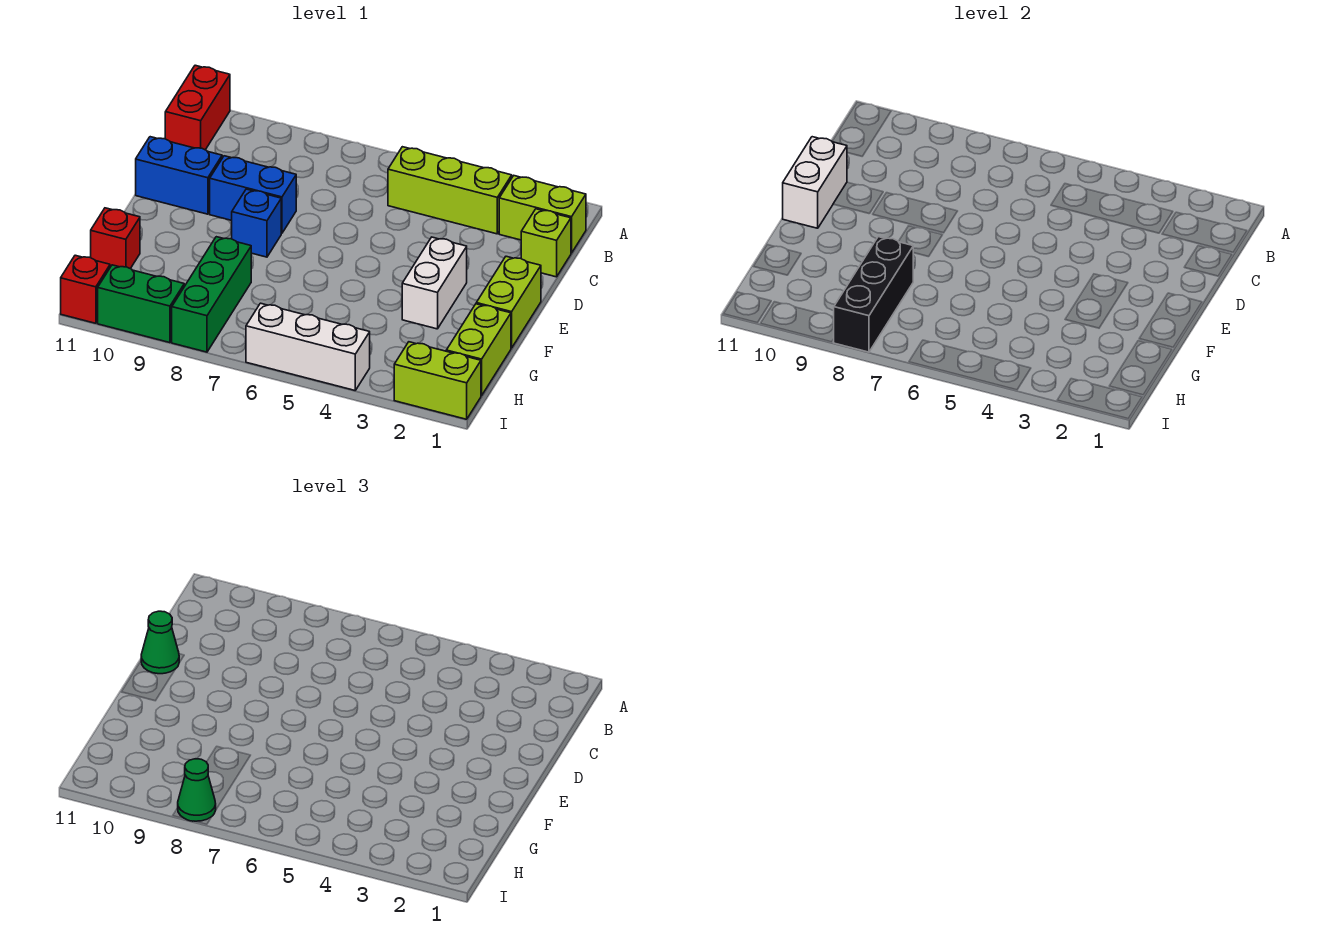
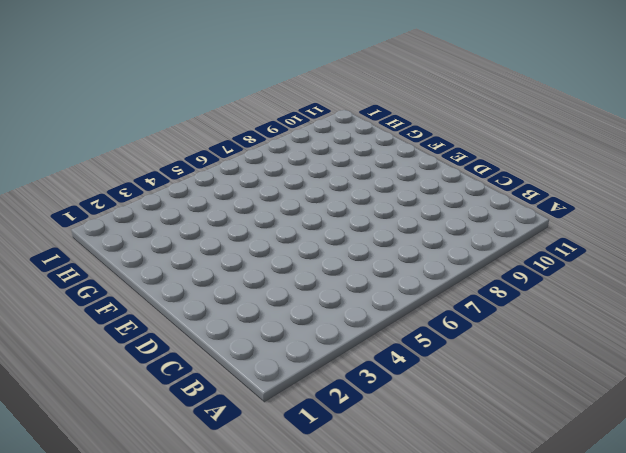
none -> red 1x2 brick [165,65,230,150]
none -> lime 1x2 brick [499,176,586,253]
none -> lime 1x3 brick [388,147,512,234]

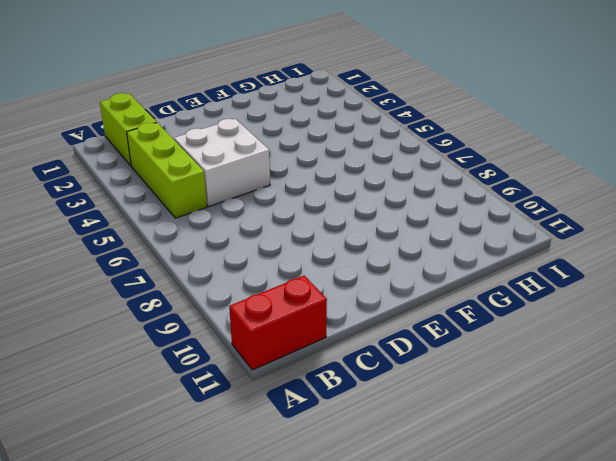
white 2x2 brick [174,119,270,206] -> none
none -> lime 1x1 brick [521,209,571,277]
none -> blue 1x2 brick [210,156,296,233]
none -> blue 1x2 brick [136,137,222,214]

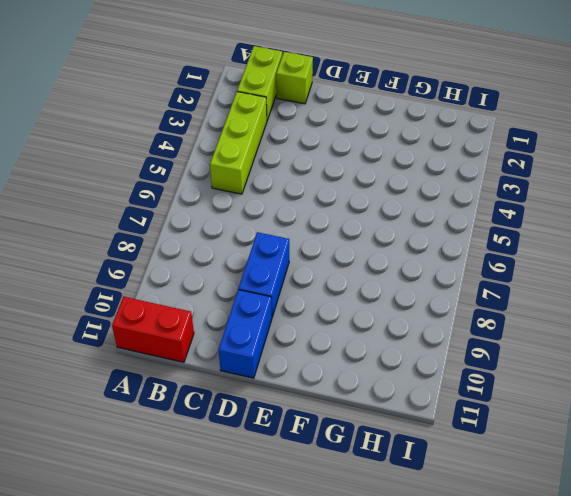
none -> lime 1x2 brick [476,256,541,348]
none -> white 1x2 brick [402,237,467,329]
none -> blue 1x1 brick [232,189,281,257]

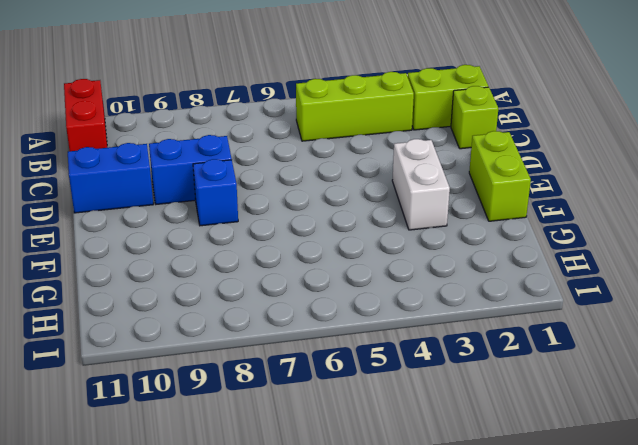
none -> lime 1x2 brick [446,304,511,396]
none -> green 1x3 brick [172,237,251,352]
none -> red 1x1 brick [91,208,140,269]

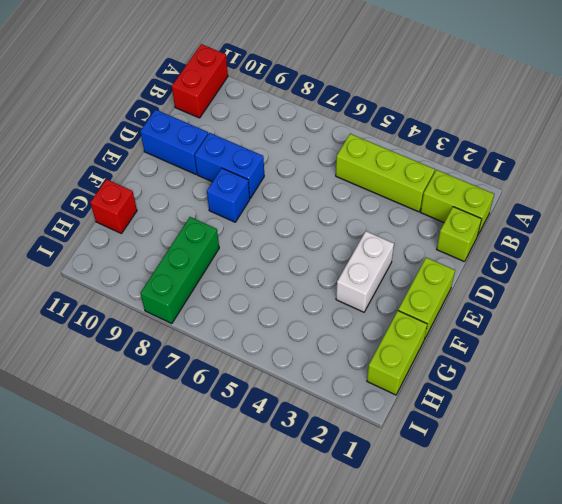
none -> lime 1x2 brick [394,342,481,419]
none -> white 1x3 brick [246,303,370,390]
none -> green 1x2 brick [98,265,184,343]

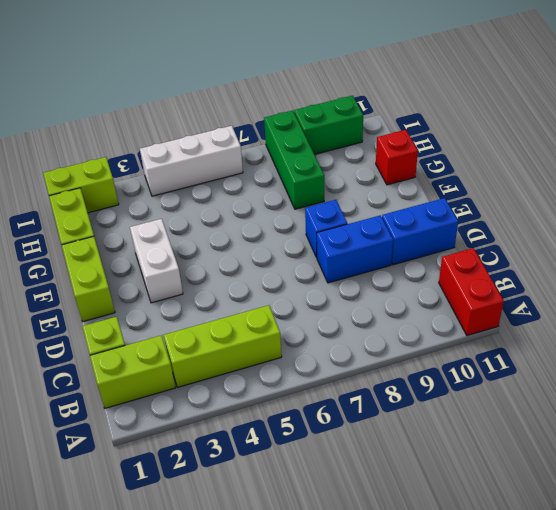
none -> red 1x1 brick [61,255,110,323]
none -> white 1x2 brick [783,137,847,228]
none -> black 1x3 brick [833,237,913,352]

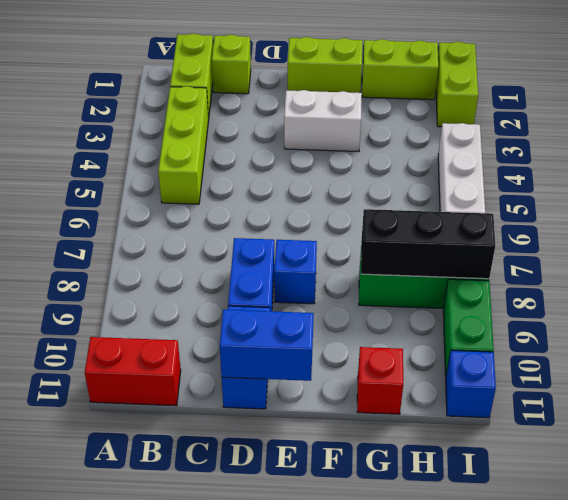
blue 1x2 brick [220,310,313,381] -> white 1x2 brick [783,137,847,228]
blue 1x1 brick [446,350,496,418] -> red 1x1 brick [61,255,110,323]
none -> green 1x1 cone [141,611,179,674]
none -> green 1x1 cone [178,759,216,821]

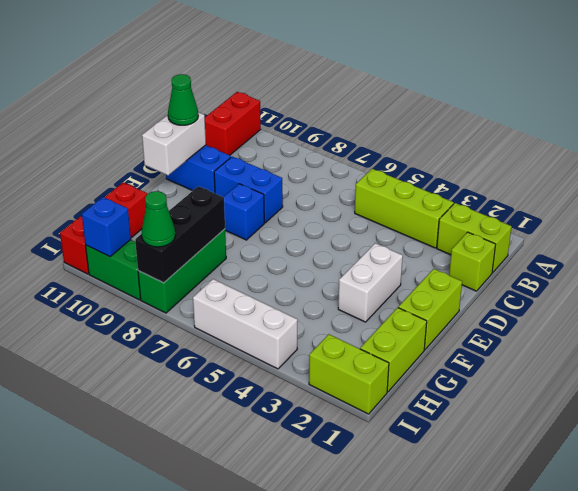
blue 1x1 brick [82,197,131,257] -> none

